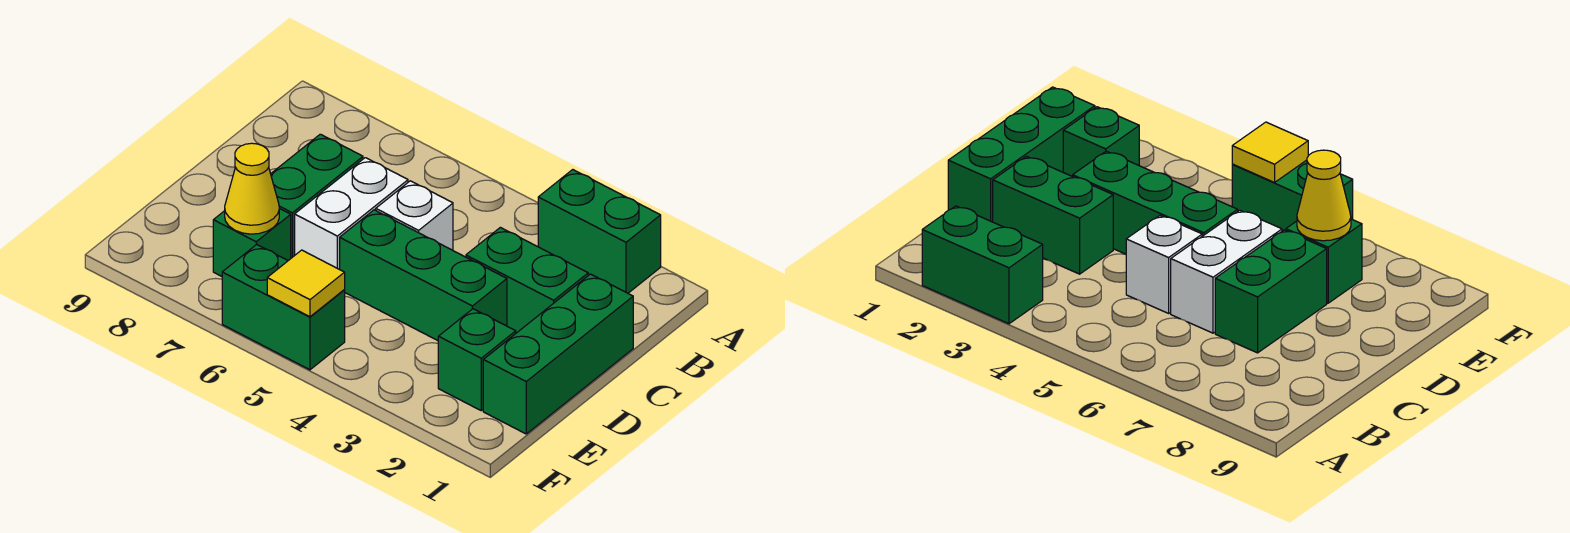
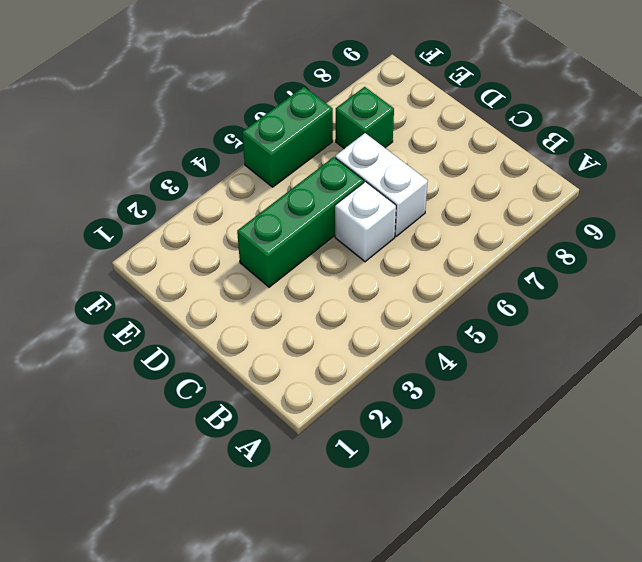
none -> green 1x2 brick [538,170,661,293]
none -> green 1x3 brick [483,274,633,434]
none -> green 1x2 brick [466,227,588,333]

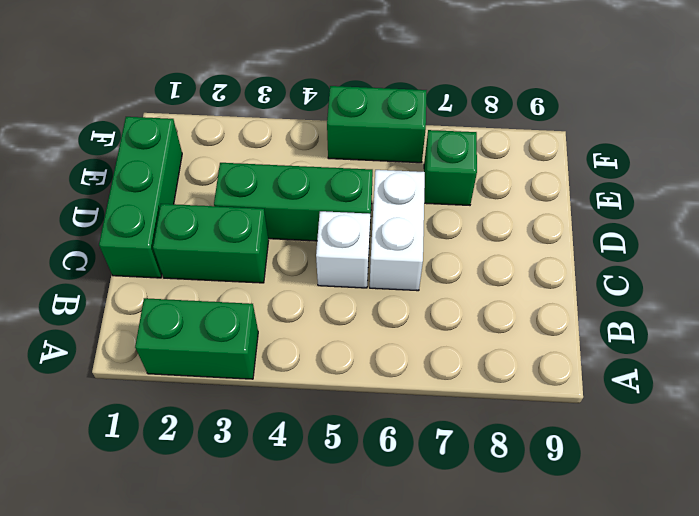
none -> green 1x2 brick [271,134,363,258]
none -> green 1x1 brick [438,309,516,410]
none -> yellow 1x1 cone [225,143,279,234]

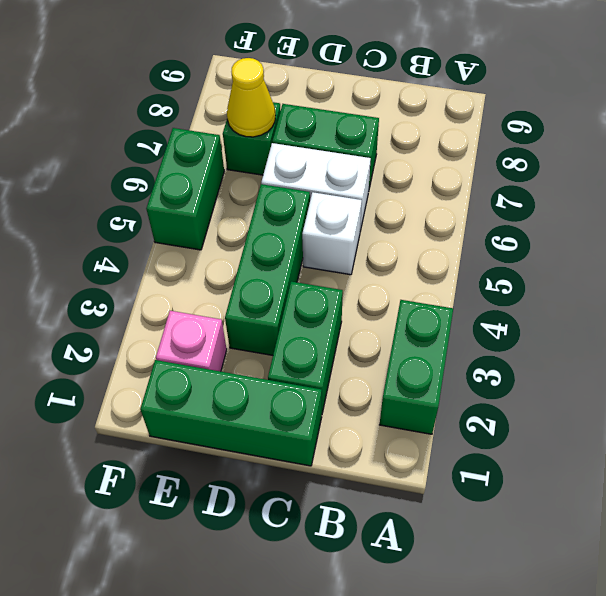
pink 1x1 brick [156,311,227,372] -> green 1x1 brick [438,309,516,410]
none -> yellow 1x1 tile [267,250,345,317]

